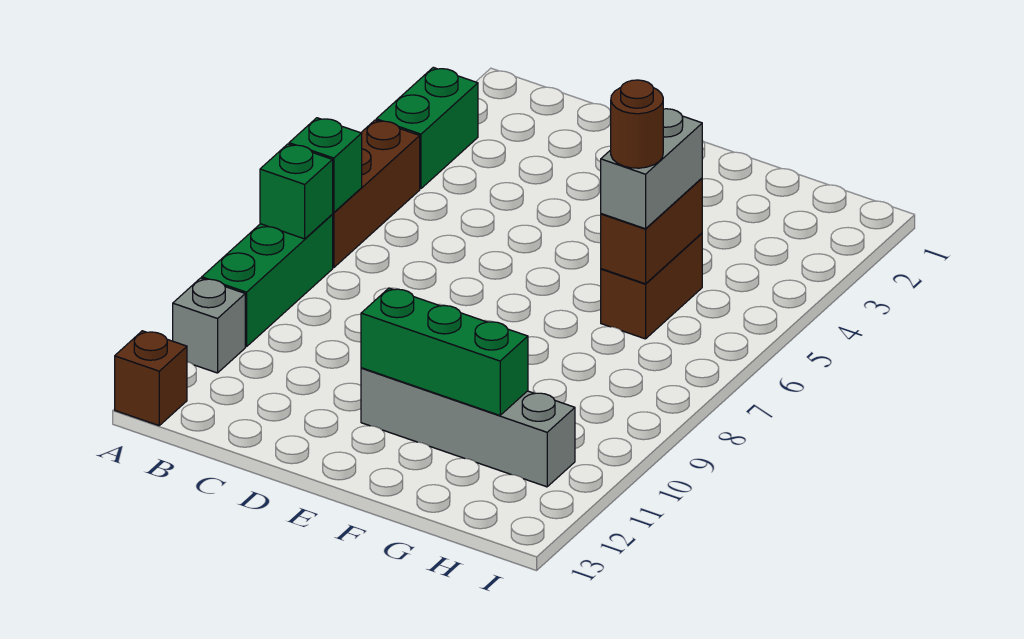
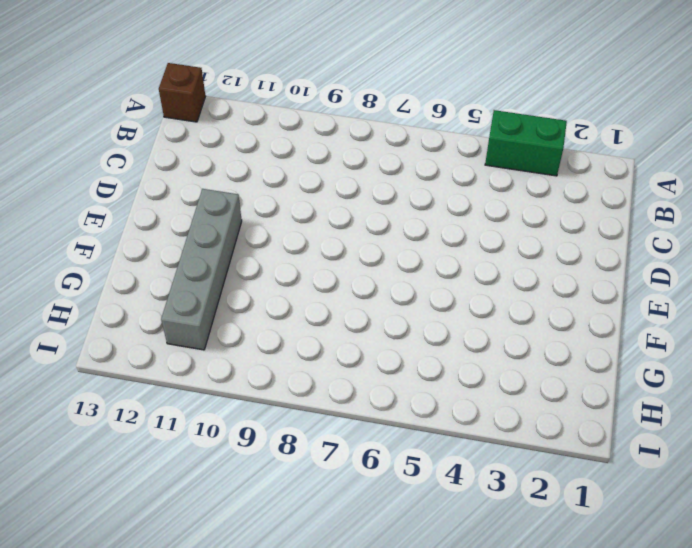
none -> brown 1x3 brick [332,120,420,268]
none -> green 1x3 brick [202,215,333,347]
none -> grey 1x1 brick [173,278,245,373]

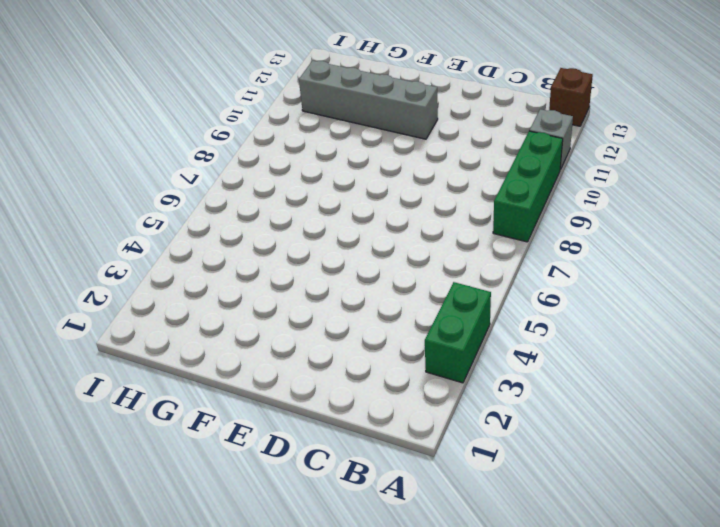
none -> brown 1x3 brick [332,120,420,268]
none -> brown 1x2 brick [601,233,702,339]
none -> green 1x1 brick [289,118,362,213]

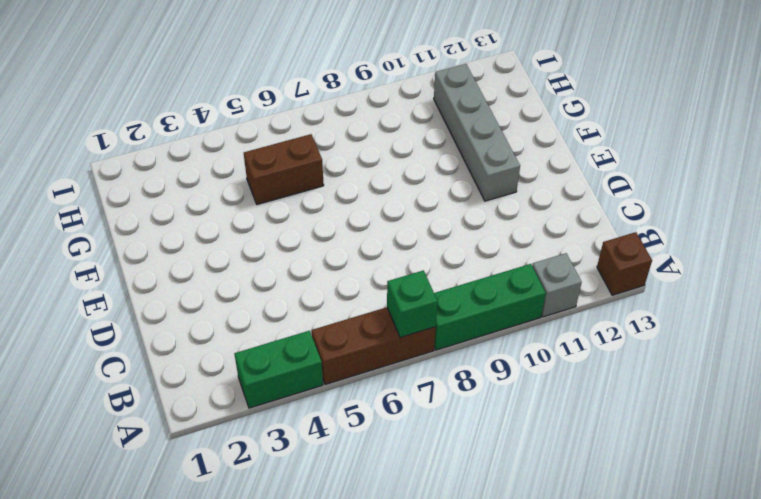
none -> green 1x1 brick [260,144,333,239]
none -> green 1x3 brick [361,288,528,415]
none -> brown 1x2 brick [601,178,702,284]

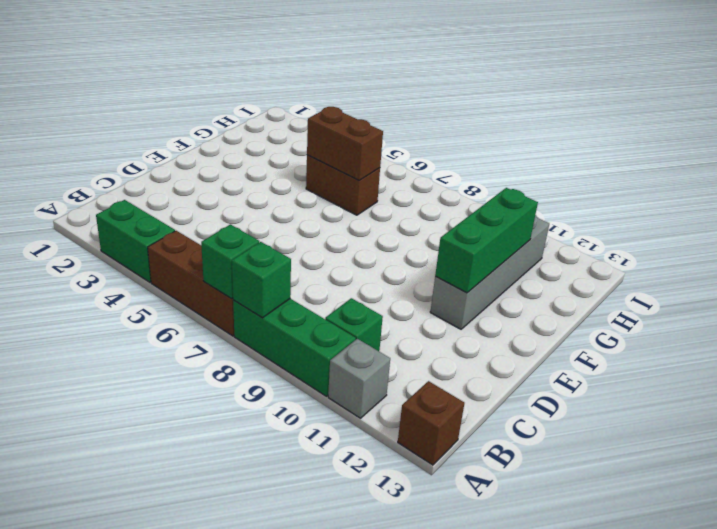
green 1x1 brick [325,298,383,351] -> none
none -> grey 1x2 brick [601,109,702,229]
none -> brown 1x1 round brick [611,80,663,168]

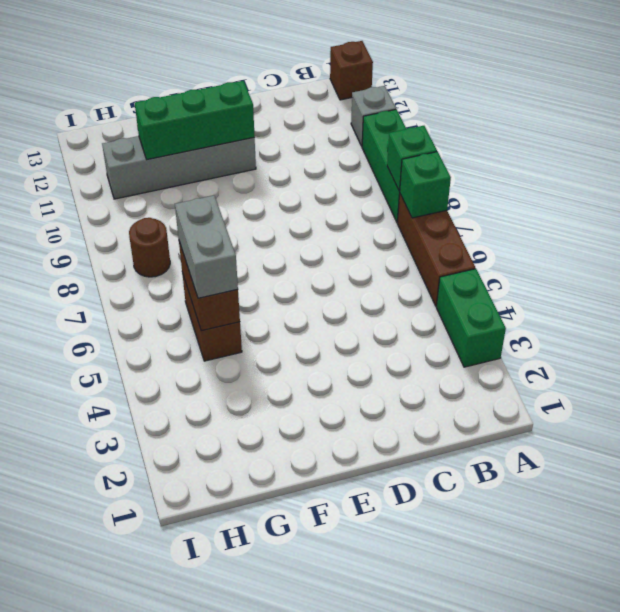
brown 1x1 round brick [129,218,170,277] -> brown 1x1 round brick moved to [611,80,663,168]

